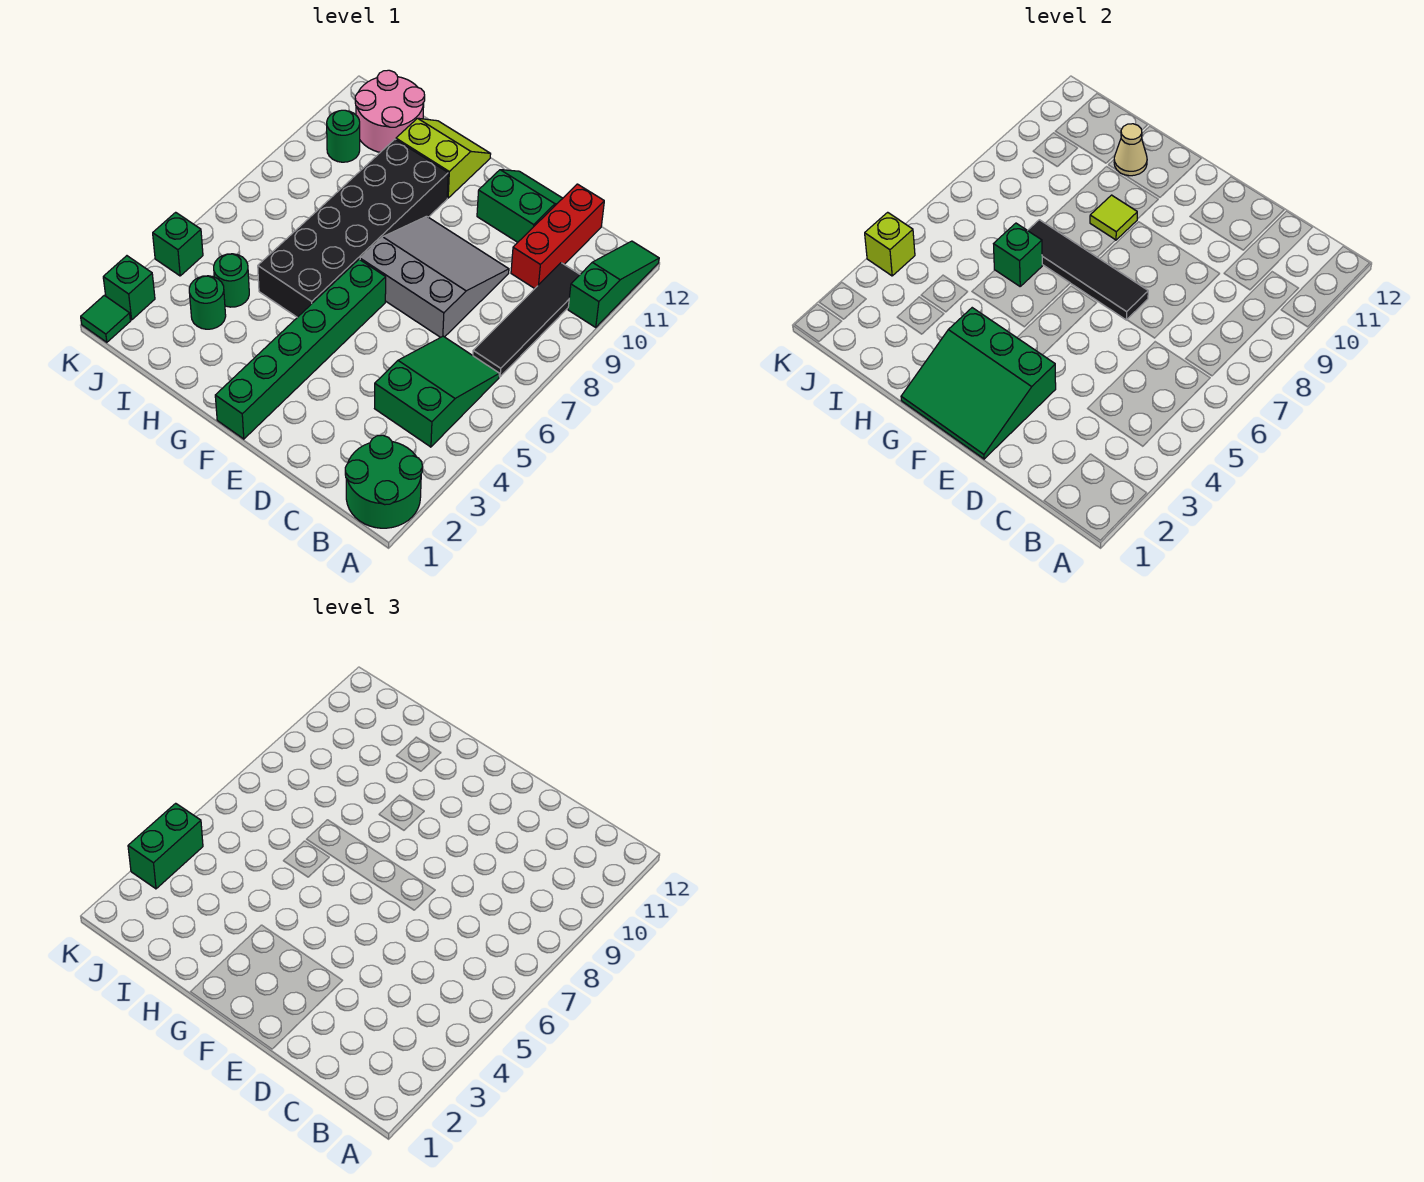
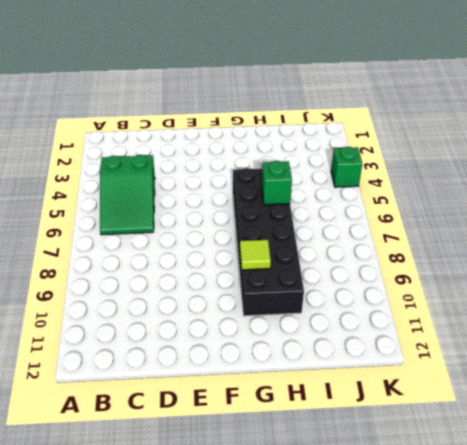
none -> green 2x2 round brick [345,435,422,528]
none -> green 1x3 slope [568,241,659,327]
none -> black 1x4 tile [473,263,580,377]

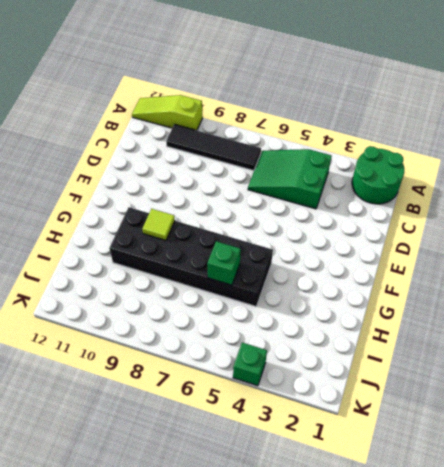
lime 1x3 slope [132,95,203,130] -> green 1x3 slope [568,241,659,327]
none -> red 1x3 brick [511,184,604,289]
none -> grey 3x3 slope [360,216,509,337]
none -> green 2x2 slope [477,170,563,242]

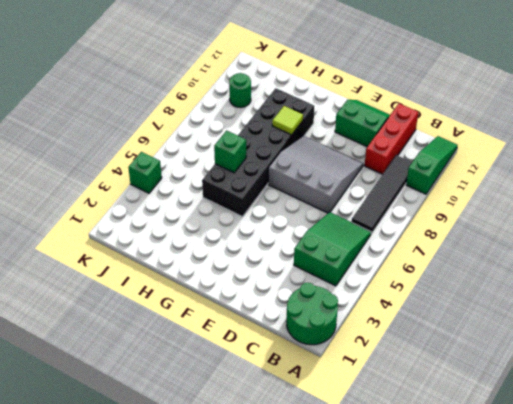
none -> green 1x6 brick [215,259,386,439]
none -> lime 2x2 slope [396,118,491,198]
none -> green 1x1 round brick [189,276,226,329]

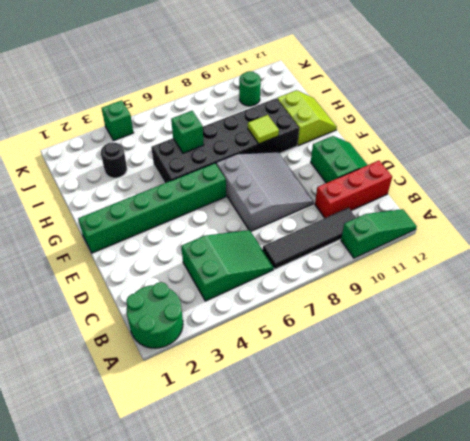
black 1x1 round brick [101,142,127,178] -> green 1x1 round brick [189,276,226,329]
none -> green 1x1 round brick [214,254,249,307]
none -> pink 2x2 round brick [355,70,425,152]
none -> green 1x1 tile [81,295,130,342]

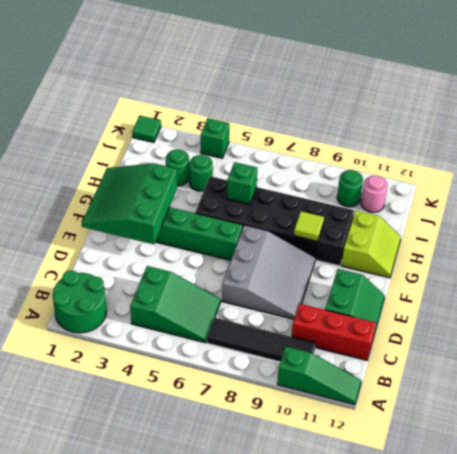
pink 1x1 round brick [361,176,387,213] -> pink 2x2 round brick [355,70,425,152]
none -> green 1x1 brick [103,256,155,320]
none -> black 1x4 tile [1028,220,1148,320]
none -> tan 1x1 cone [1114,124,1147,176]

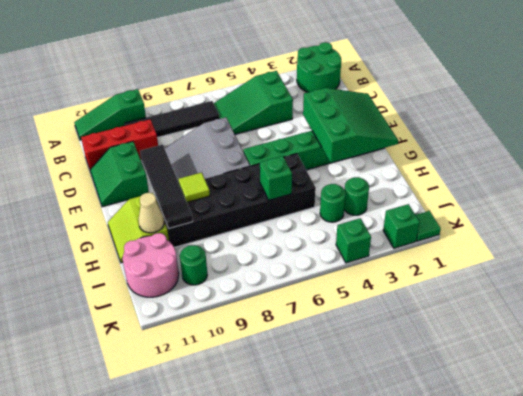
black 1x4 tile [140,145,193,228] -> black 1x4 tile moved to [1028,220,1148,320]
none -> lime 1x1 brick [865,212,915,276]
none -> green 1x2 brick [128,803,203,889]

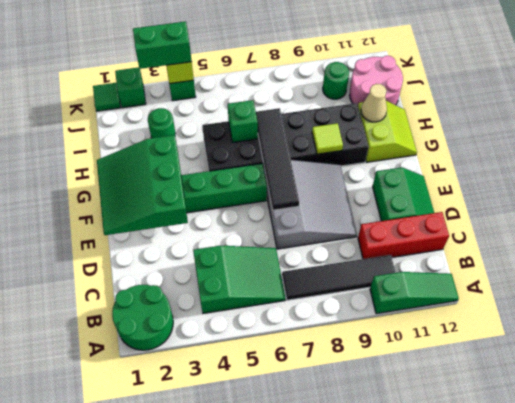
none -> green 1x1 round brick [214,254,249,307]

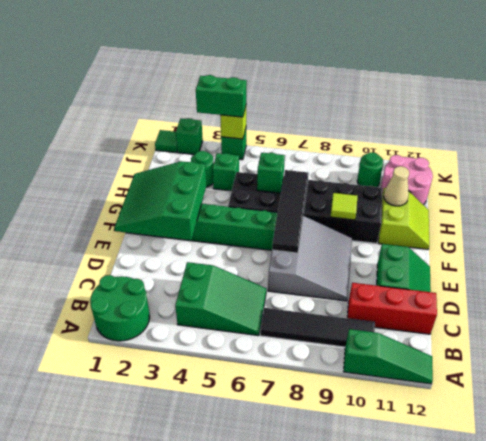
green 1x1 brick [213,153,239,191] -> green 1x1 round brick [214,254,249,307]

